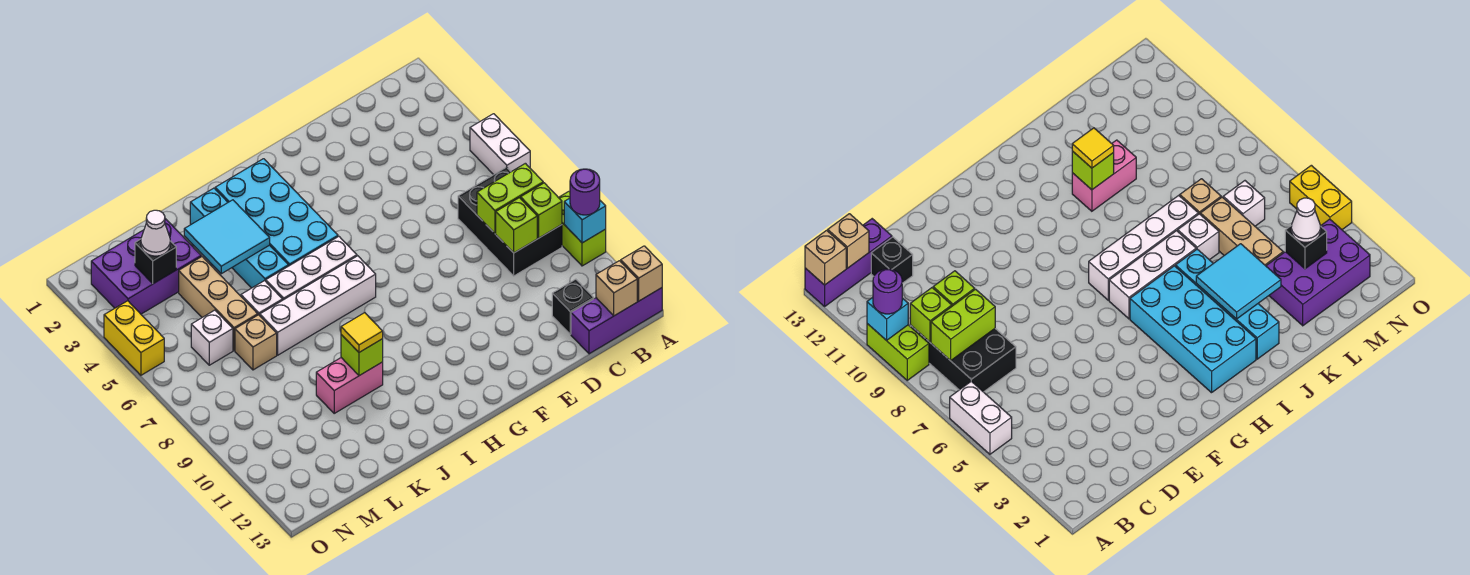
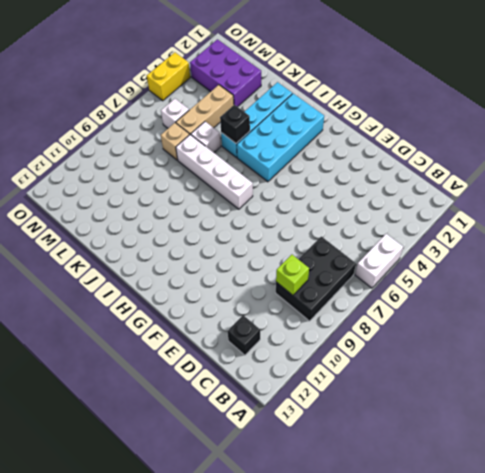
black 1x1 brick [220,105,250,143] -> black 1x1 brick moved to [135,239,176,284]
none -> lime 1x2 brick [558,192,606,266]
none -> purple 1x3 brick [571,288,662,354]
none -> white 1x3 brick [266,236,357,300]

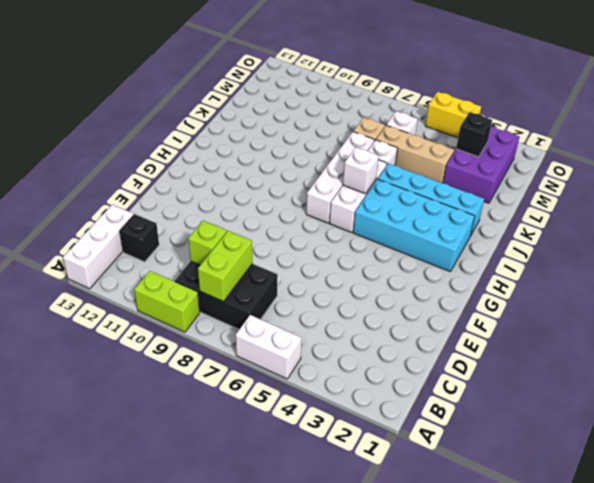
white 1x3 brick [63,205,134,289] -> purple 1x3 brick [571,288,662,354]
white 1x1 brick [343,147,379,194] -> none
none -> pink 1x2 brick [316,358,383,413]
none -> cyan 1x1 brick [564,198,606,243]
none -> tan 1x1 brick [621,246,662,301]

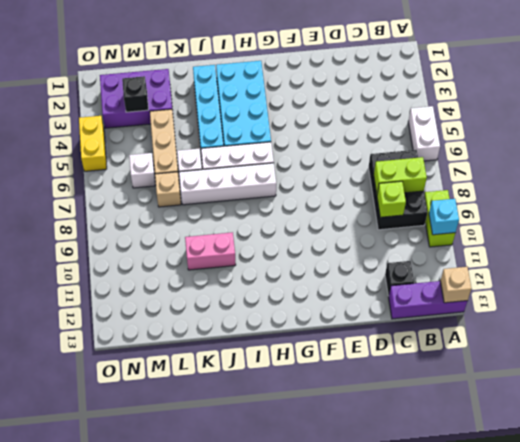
none -> lime 1x1 brick [521,183,562,238]
none -> tan 1x1 brick [596,261,637,316]
none -> cyan 2x2 tile [184,200,270,274]

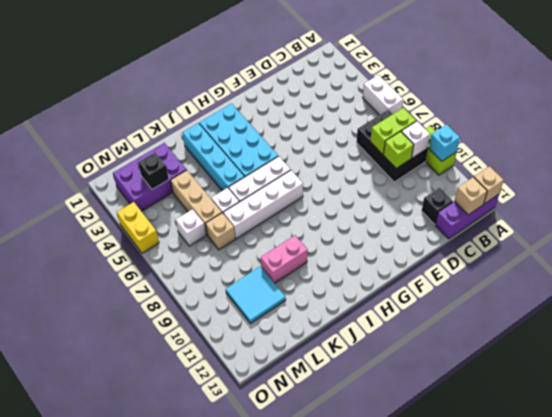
white 1x1 brick [401,121,430,158] -> lime 1x1 brick [521,183,562,238]
cyan 2x2 tile [226,266,286,323] -> cyan 2x2 tile moved to [184,200,270,274]
none -> lime 1x1 brick [341,335,383,376]
none -> purple 1x1 round brick [570,169,600,215]
none -> yellow 1x1 tile [341,313,383,352]

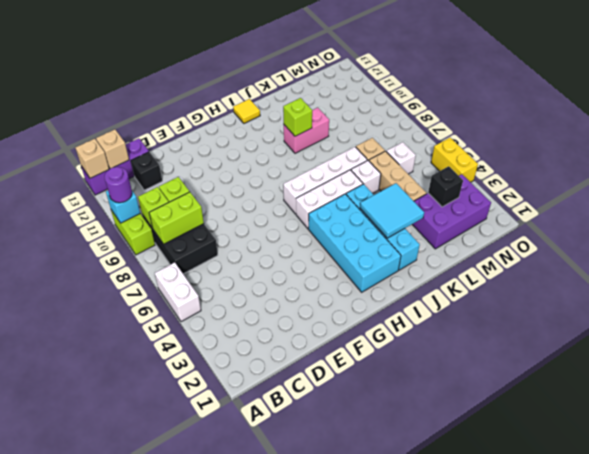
yellow 1x1 tile [233,99,260,123] -> yellow 1x1 tile moved to [341,313,383,352]
none -> white 1x1 cone [141,210,170,256]

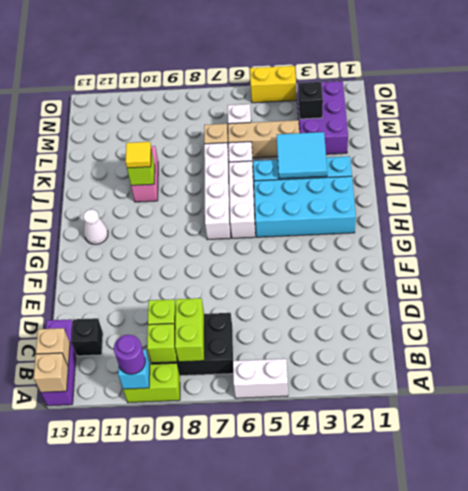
white 1x1 cone [83,209,108,244] -> white 1x1 cone moved to [141,210,170,256]

